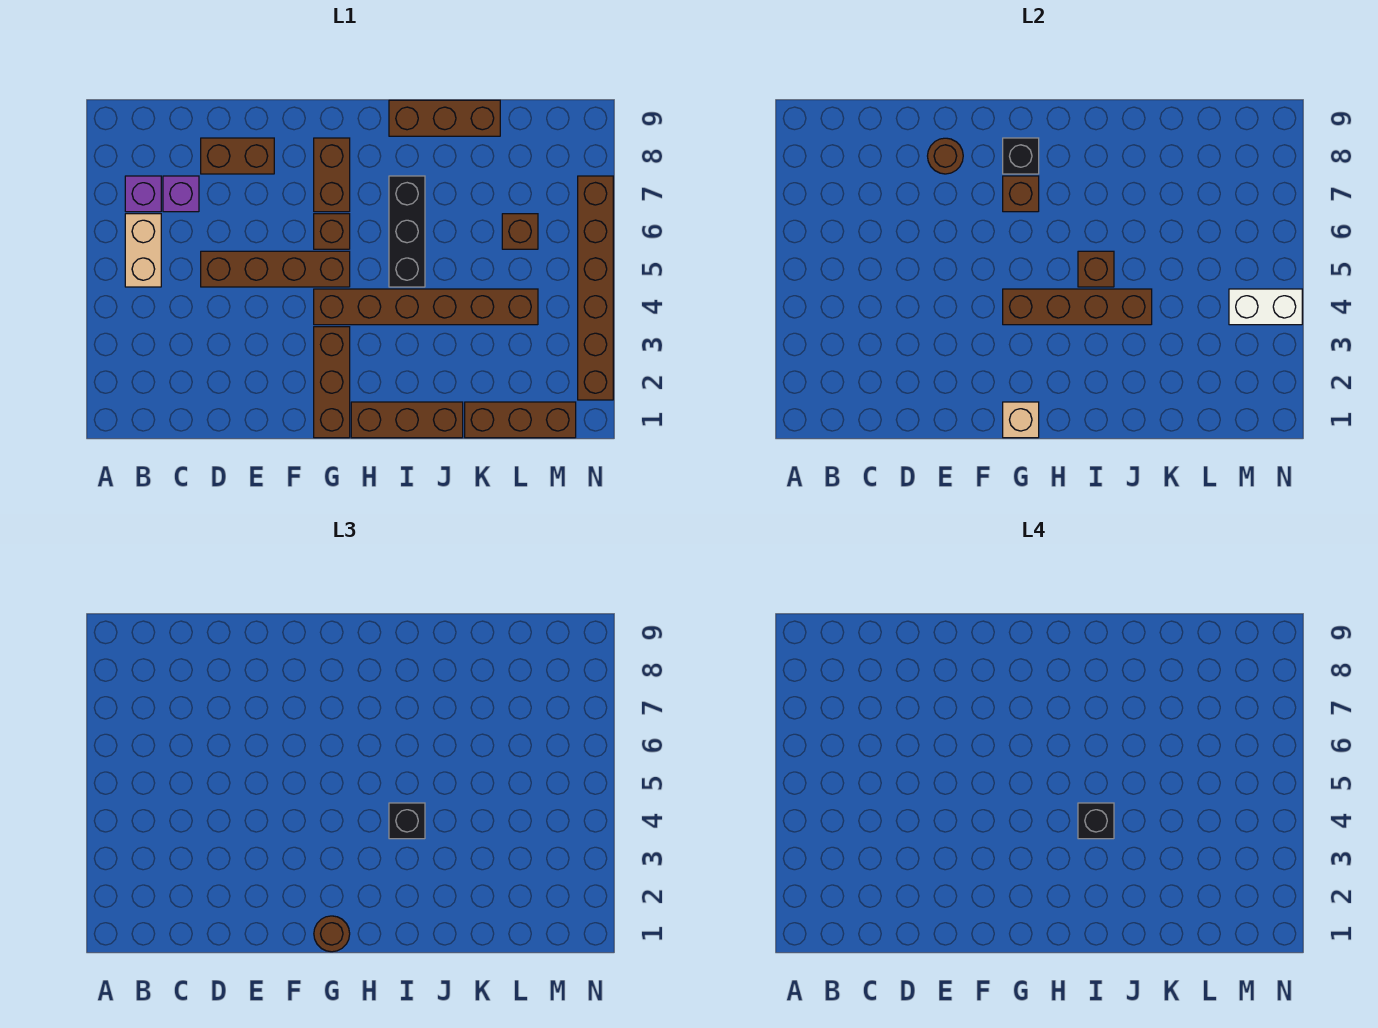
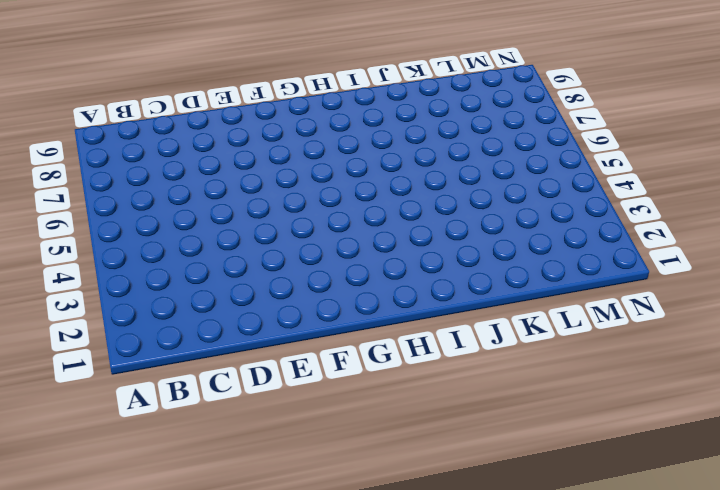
none -> tan 1x2 brick [125,214,161,287]
none -> purple 1x1 brick [125,176,161,212]
none -> purple 1x1 brick [163,176,199,212]

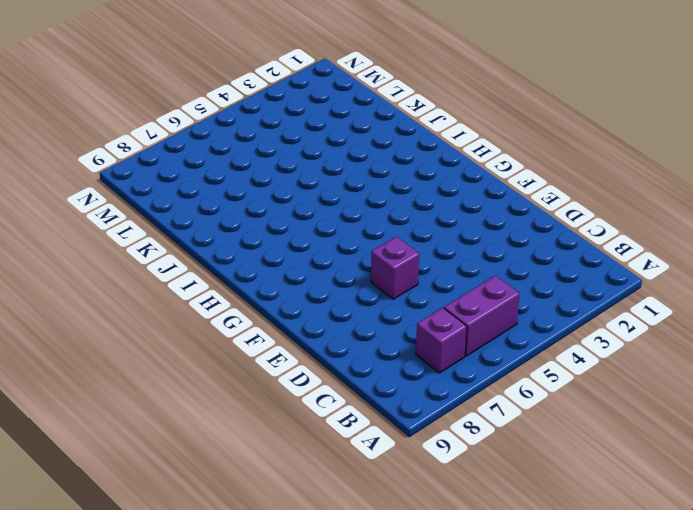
purple 1x2 brick [444,276,520,356] -> tan 1x2 brick [125,214,161,287]
purple 1x1 brick [371,237,419,299] -> purple 1x1 brick moved to [163,176,199,212]
none -> brown 1x4 brick [201,251,350,287]
none -> brown 1x2 brick [201,138,274,174]
none -> brown 1x3 brick [314,327,350,438]

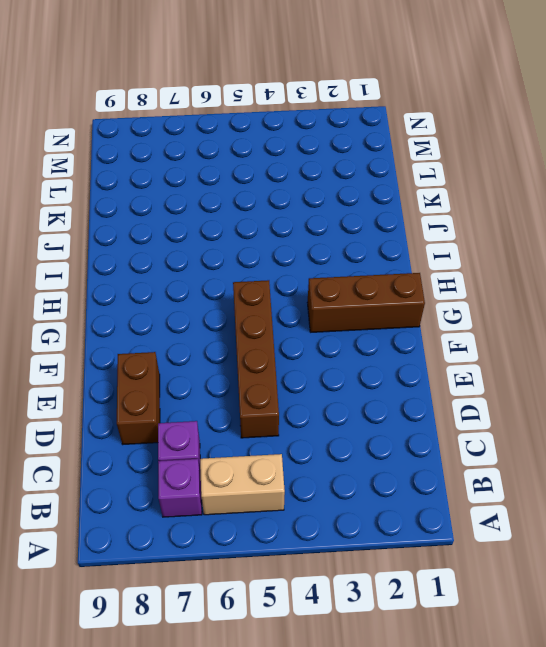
none -> brown 1x6 brick [314,289,538,325]
none -> brown 1x1 brick [314,214,350,249]
none -> brown 1x2 brick [314,138,350,212]

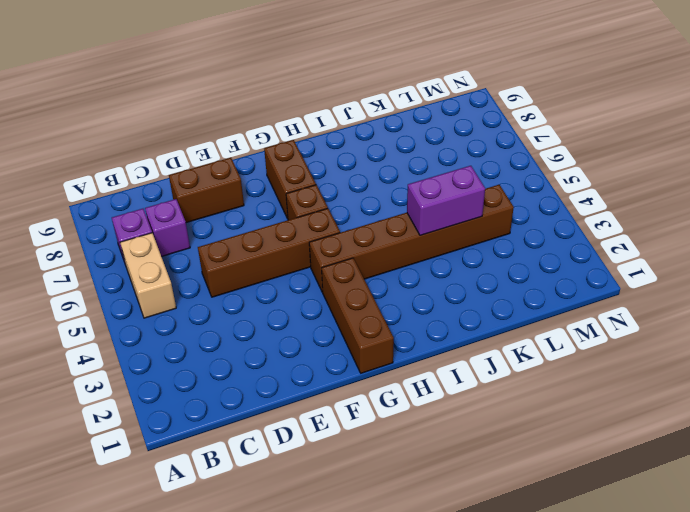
purple 1x2 brick [407,166,485,235] -> brown 1x4 brick [1003,289,1152,325]
none -> brown 1x3 brick [351,402,463,438]
none -> black 1x3 brick [389,176,425,287]
none -> brown 1x3 brick [389,100,500,136]

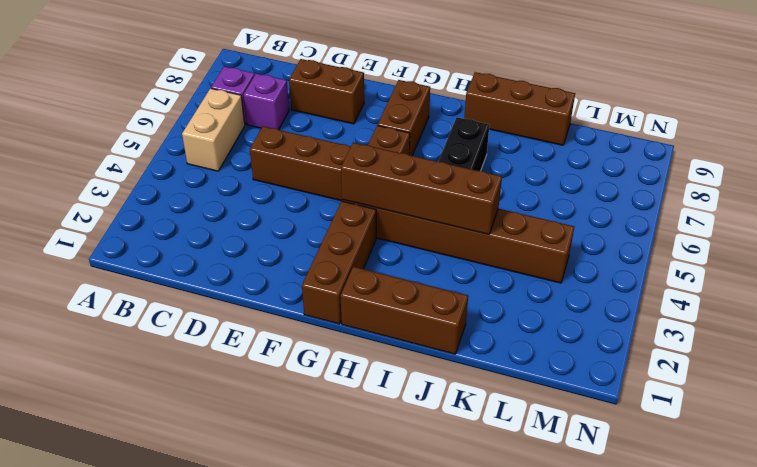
none -> brown 1x3 brick [465,402,576,438]
none -> brown 1x1 brick [502,214,538,249]
none -> brown 1x6 brick [578,176,613,400]

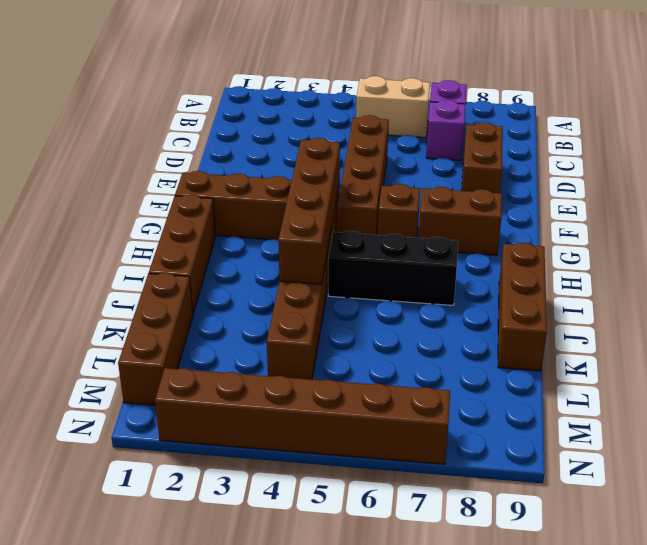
none -> brown 1x1 brick [502,214,538,249]
none -> brown 1x1 round brick [928,138,963,174]
none -> tan 1x1 brick [1003,402,1039,438]

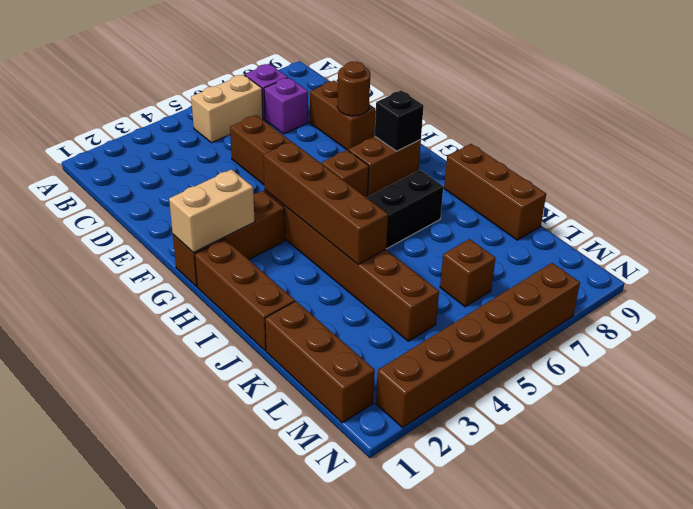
tan 1x2 brick [169,169,255,253] -> tan 1x1 brick [1003,402,1039,438]
none -> brown 1x1 brick [1003,176,1039,212]
none -> brown 1x1 brick [1078,251,1114,287]
none -> white 1x2 brick [1229,289,1302,325]

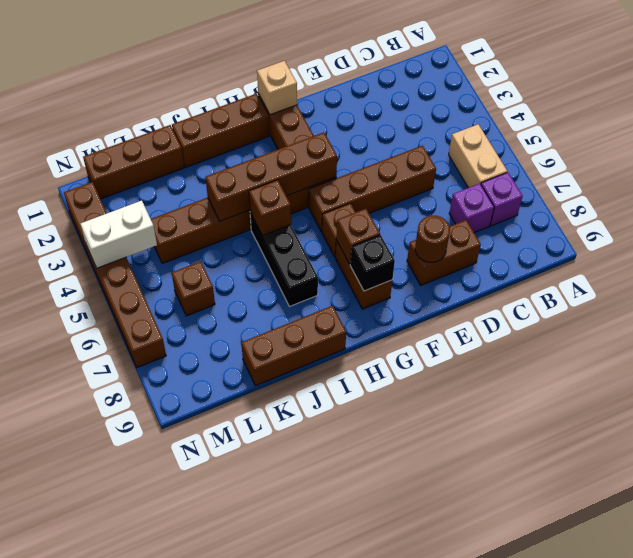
none -> brown 1x1 round brick [314,916,350,952]
none -> black 1x1 brick [389,803,425,839]
none -> black 1x1 brick [1078,803,1114,839]

